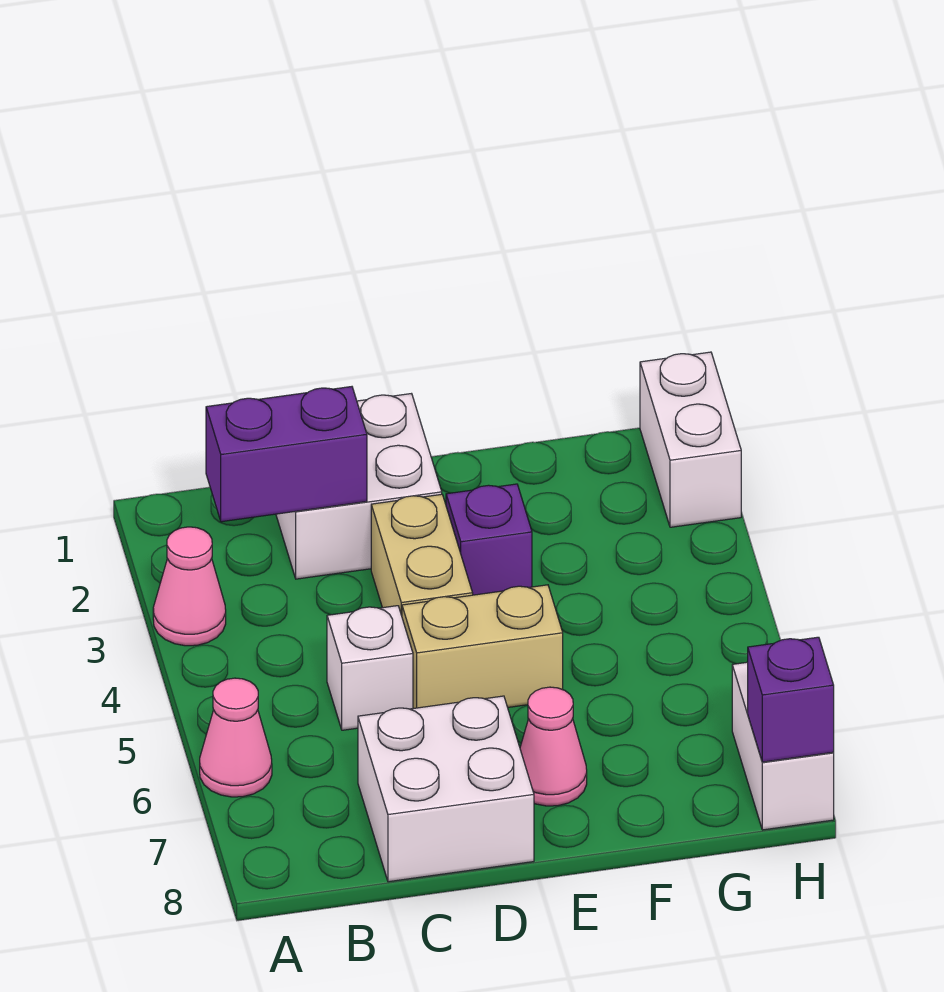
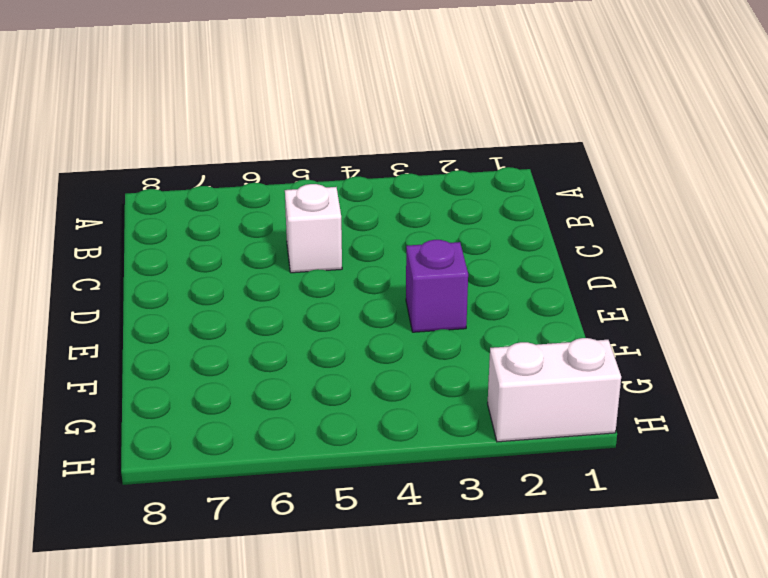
none -> pink 1x1 cone [153,527,226,646]
none -> pink 1x1 cone [200,678,272,797]
none -> white 2x2 brick [276,394,442,579]

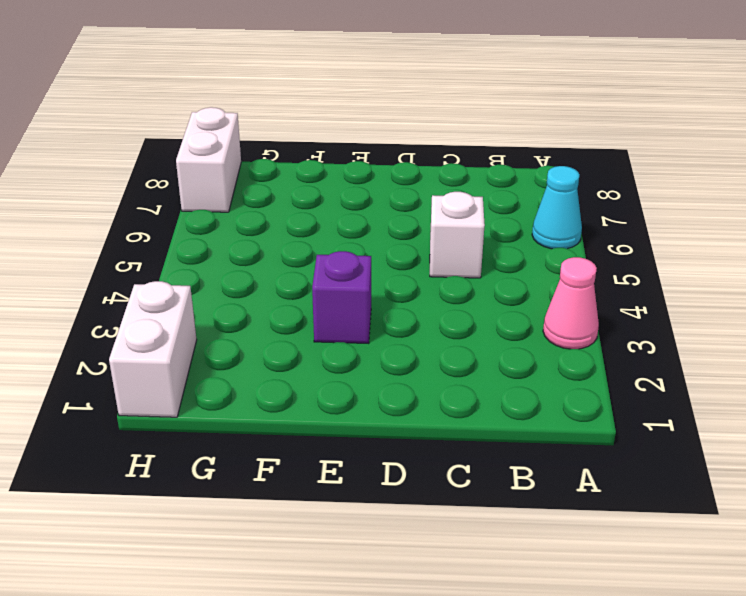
cyan 1x1 cone [532,166,582,249] -> pink 1x1 cone [200,678,272,797]
none -> white 2x2 brick [276,394,442,579]
none -> white 2x2 brick [358,696,534,882]
none -> tan 1x2 brick [371,494,473,616]

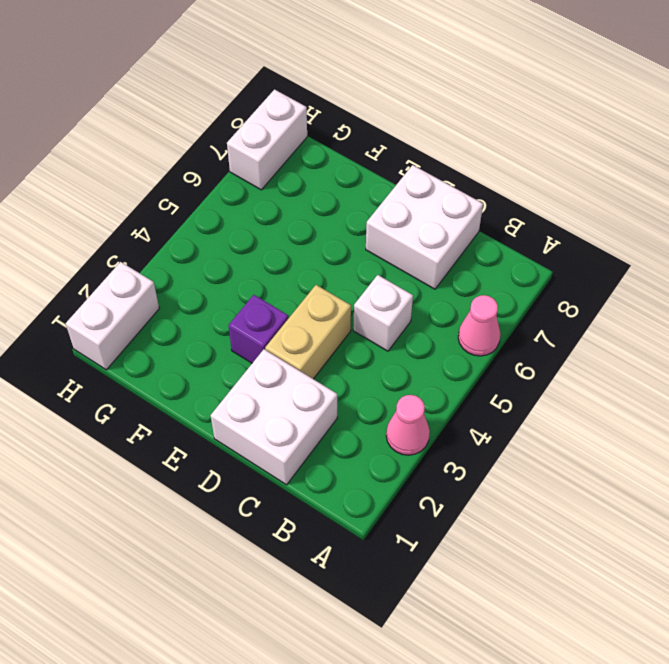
none -> tan 1x2 brick [402,585,563,708]
none -> pink 1x1 cone [520,687,587,806]
none -> purple 1x2 brick [206,387,367,522]

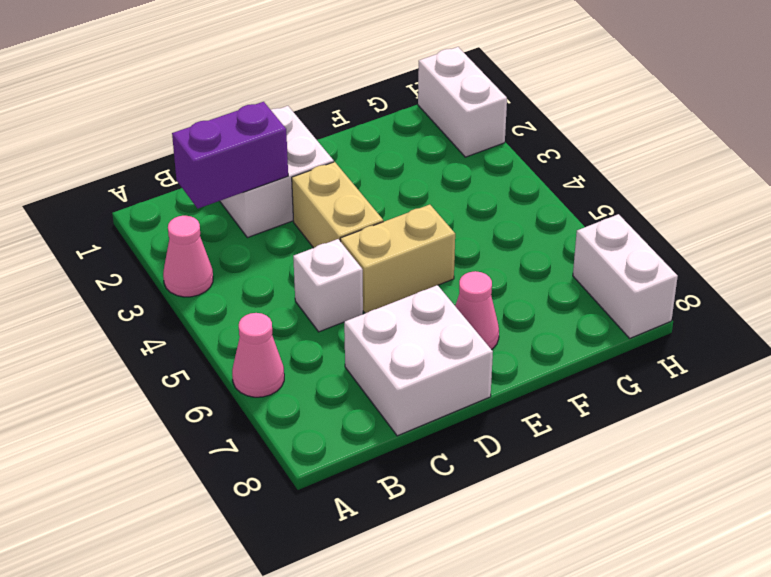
none -> purple 1x1 brick [446,484,532,595]
none -> purple 1x1 brick [748,637,834,762]

